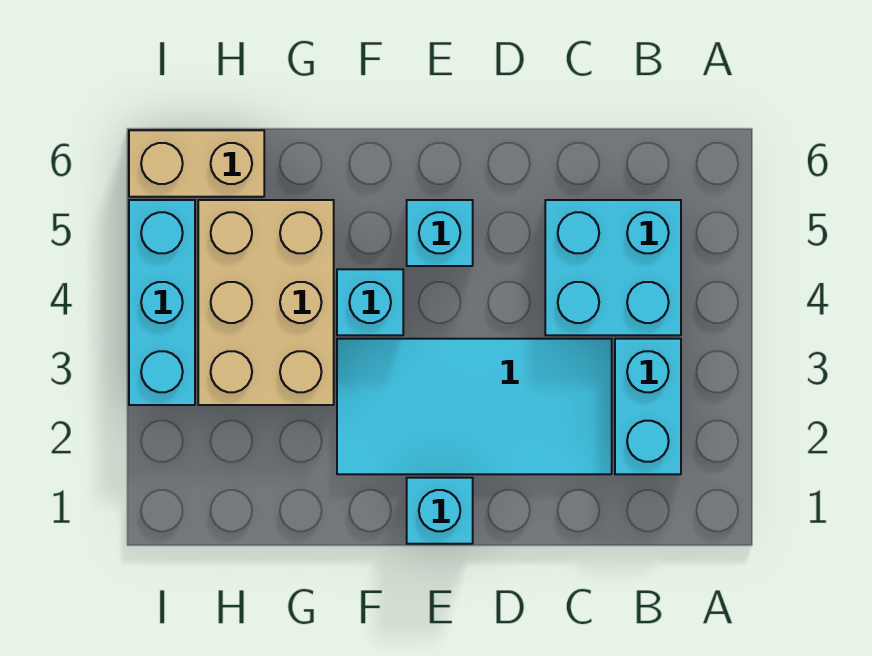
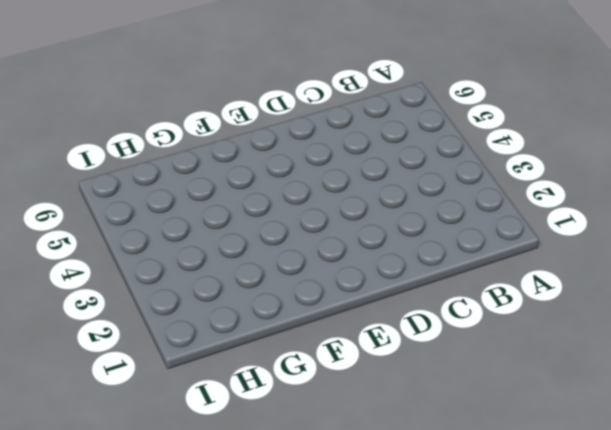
none -> cyan 1x2 brick [615,339,681,474]
none -> cyan 2x2 brick [545,200,681,335]

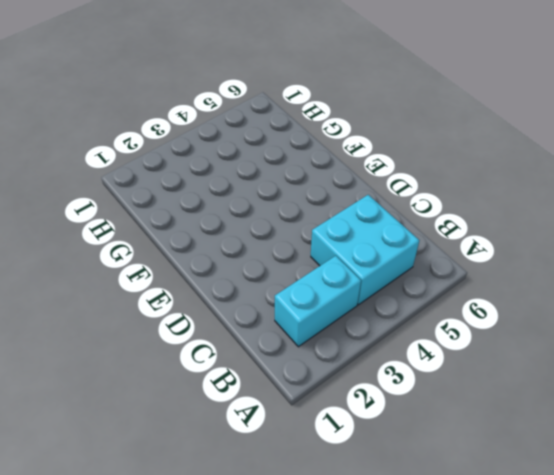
none -> cyan 2x4 tile [337,339,612,474]
none -> cyan 1x1 brick [407,478,473,544]

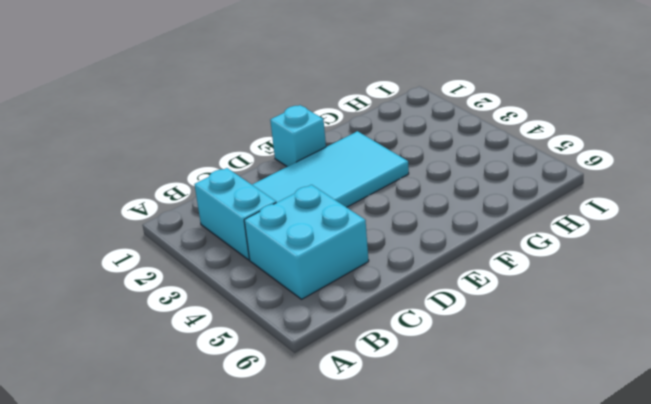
none -> cyan 1x1 brick [407,200,473,266]
none -> cyan 1x1 brick [337,269,403,335]

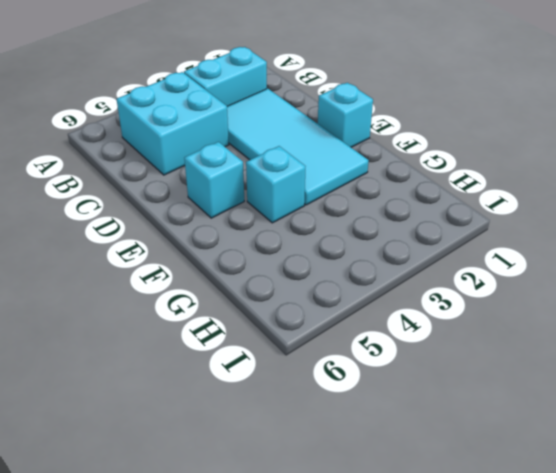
none -> tan 2x3 brick [198,200,334,405]
none -> tan 1x2 brick [129,130,264,197]

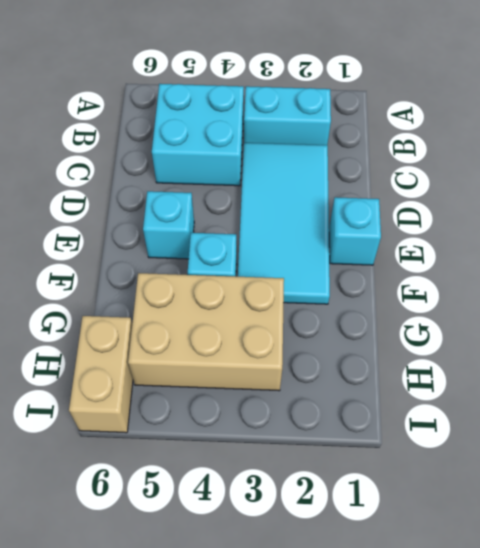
none -> cyan 1x3 brick [129,200,195,405]

